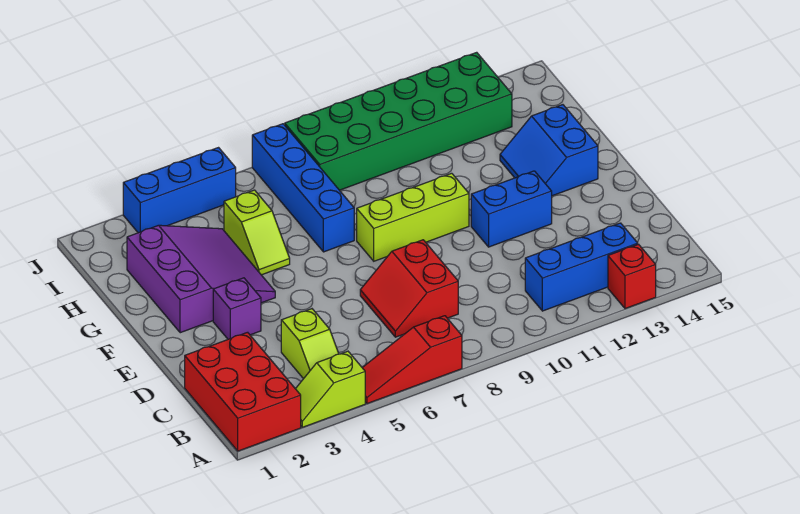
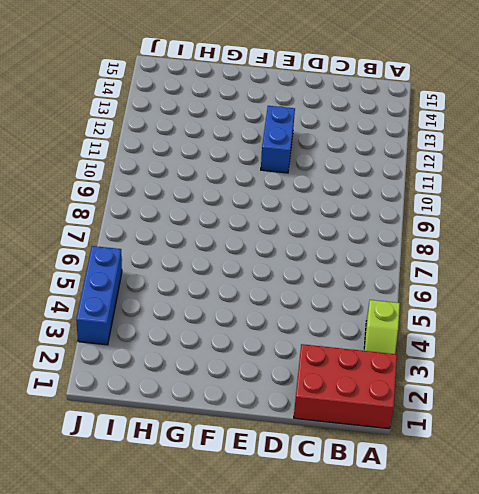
none -> red 1x3 slope [362,316,462,404]
none -> red 1x1 brick [608,244,656,309]
none -> lime 1x2 slope [281,309,339,379]

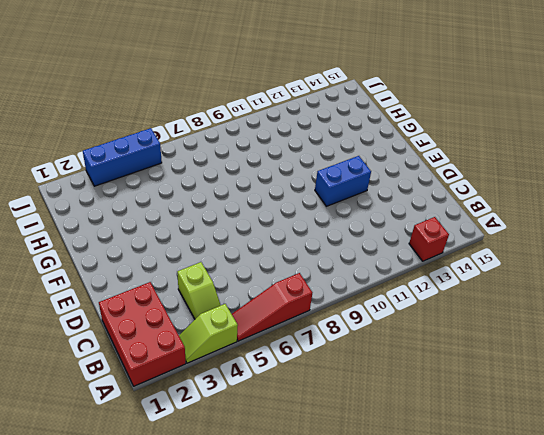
none -> blue 1x3 brick [525,223,638,311]
none -> red 2x2 slope [360,240,458,337]
none -> purple 1x1 brick [213,278,261,339]

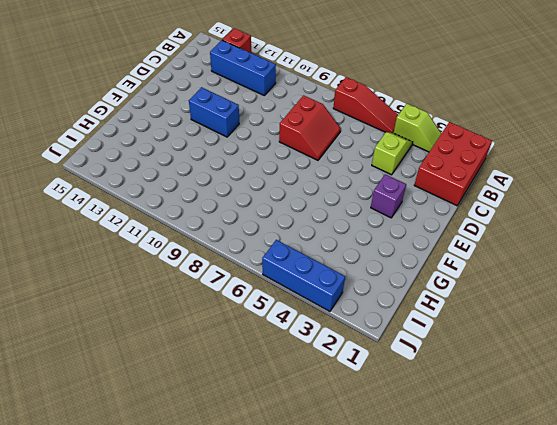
none -> purple 3x3 slope [127,225,275,333]
none -> lime 1x3 brick [357,173,469,261]
none -> blue 2x2 slope [500,105,598,196]

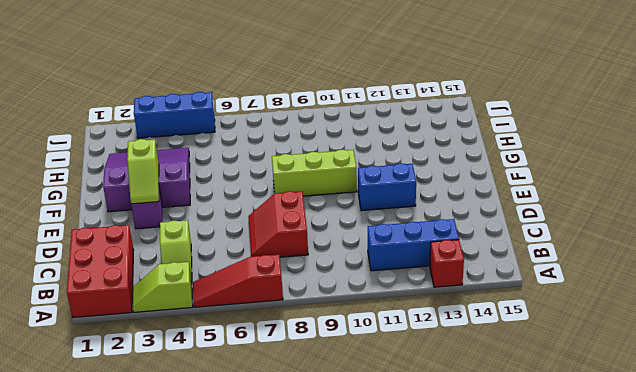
lime 1x2 slope [127,139,159,204] -> lime 1x2 slope moved to [224,190,290,275]
purple 3x3 slope [103,148,190,212] -> purple 3x3 slope turned to [127,225,275,333]
none -> blue 2x2 slope [500,105,598,196]
none -> blue 1x4 brick [252,124,354,252]
none -> green 2x6 brick [285,52,512,190]

